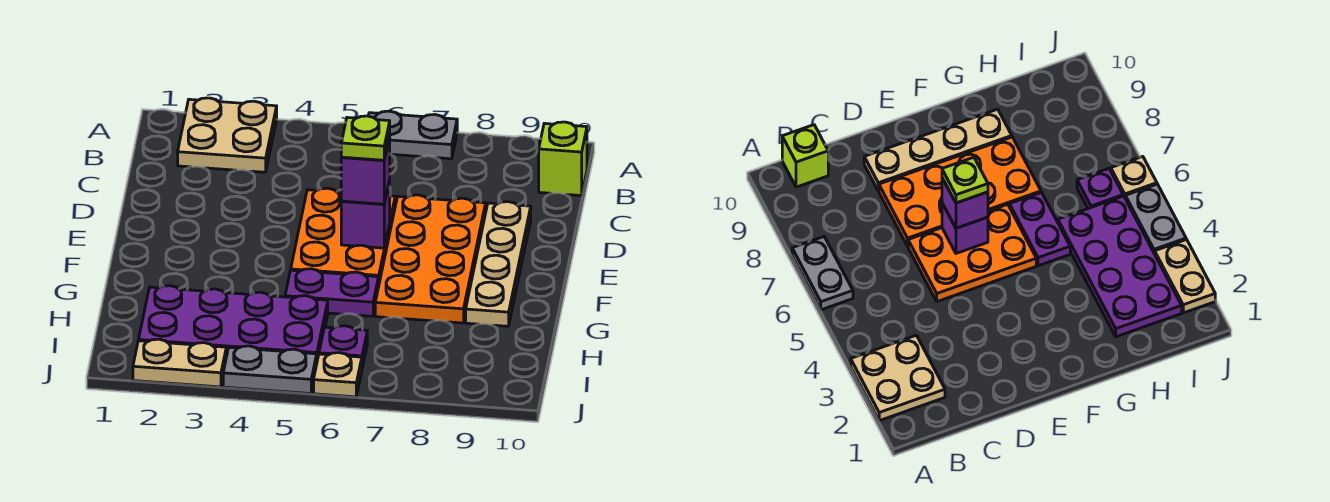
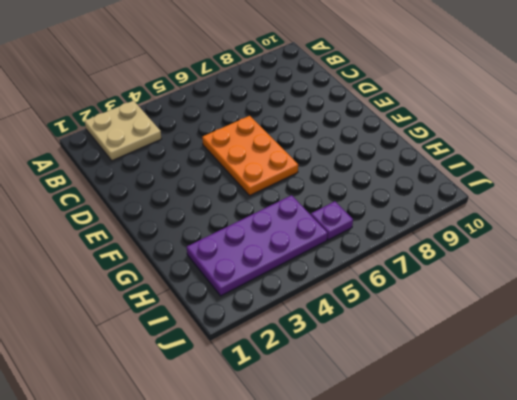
none -> grey 1x2 plate [368,111,457,159]
none -> lime 1x1 brick [539,122,587,195]
none -> orange 2x4 plate [375,195,486,323]

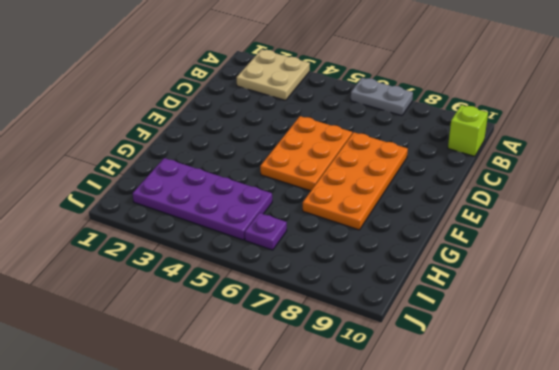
none -> tan 1x4 plate [466,202,531,326]
none -> purple 1x2 plate [285,269,379,316]
none -> tan 1x2 plate [133,339,226,387]

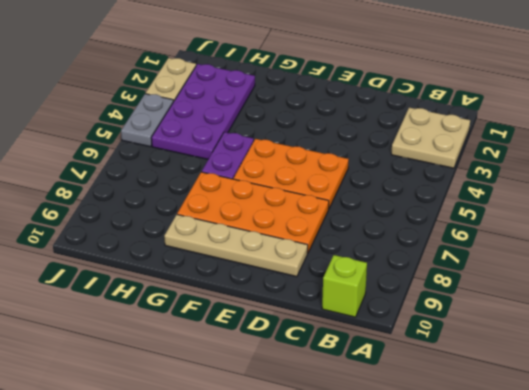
none -> grey 1x2 plate [368,111,457,159]
none -> purple 1x1 plate [319,326,367,368]
none -> tan 1x1 plate [314,353,362,397]

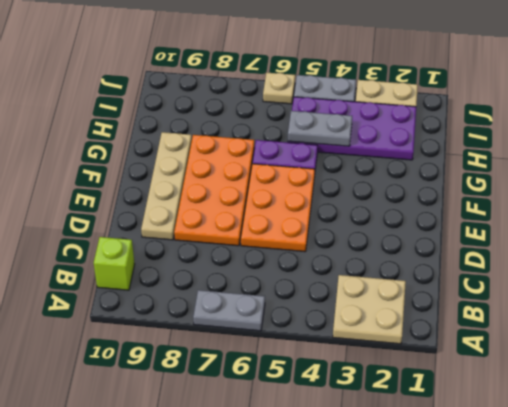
grey 1x2 plate [288,111,352,146] -> none
none -> purple 1x1 plate [319,326,367,368]
none -> purple 1x1 brick [341,180,390,248]
none -> purple 1x1 brick [341,137,390,204]

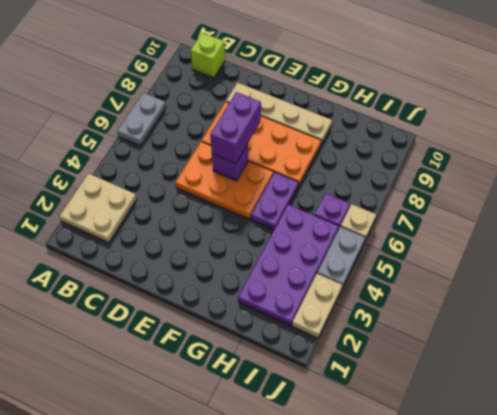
purple 1x2 brick [210,92,261,163] -> purple 1x1 brick [341,137,390,204]
none -> lime 1x1 plate [341,116,390,160]

